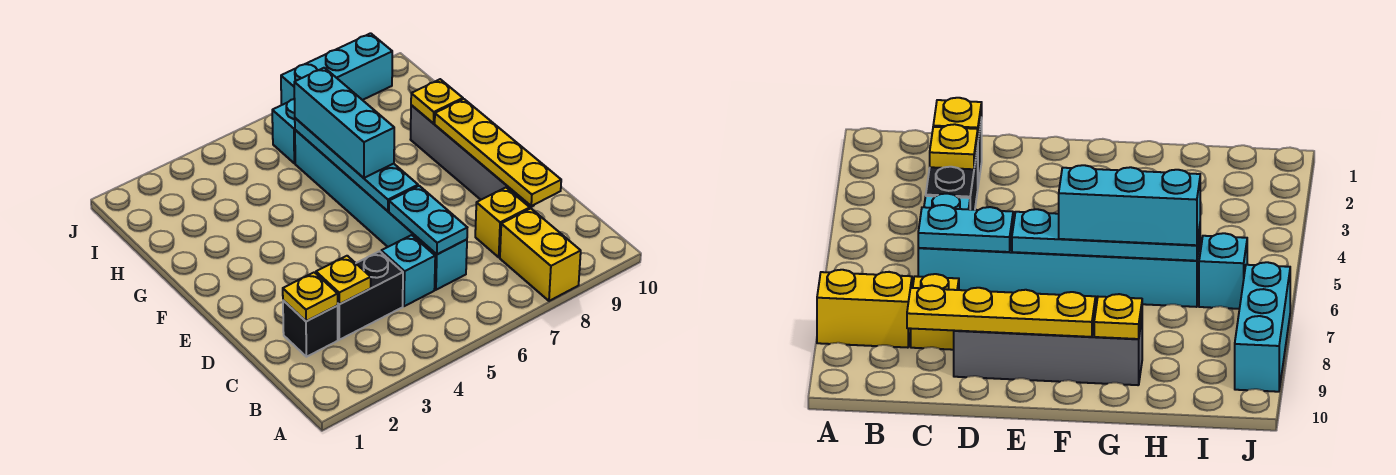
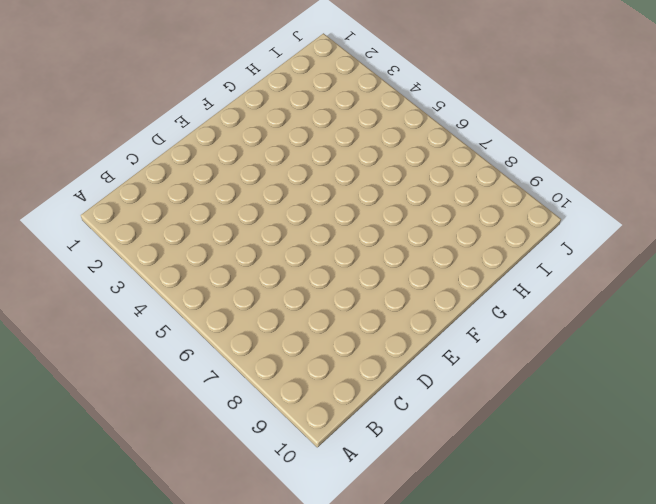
none -> yellow 1x2 brick [500,209,581,301]
none -> black 1x1 brick [283,300,338,357]
none -> black 1x2 brick [338,251,403,340]

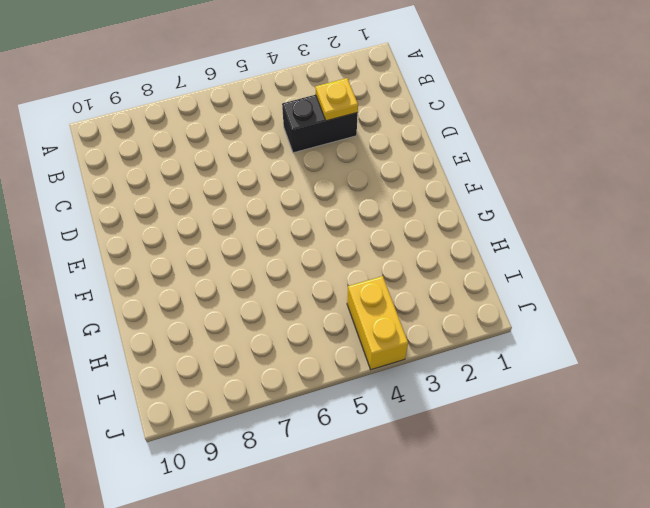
yellow 1x2 brick [347,276,408,370] -> yellow 1x2 brick moved to [500,209,581,301]
none -> black 1x1 brick [283,300,338,357]
none -> cyan 1x1 brick [381,235,435,306]
none -> cyan 1x6 brick [295,130,467,290]

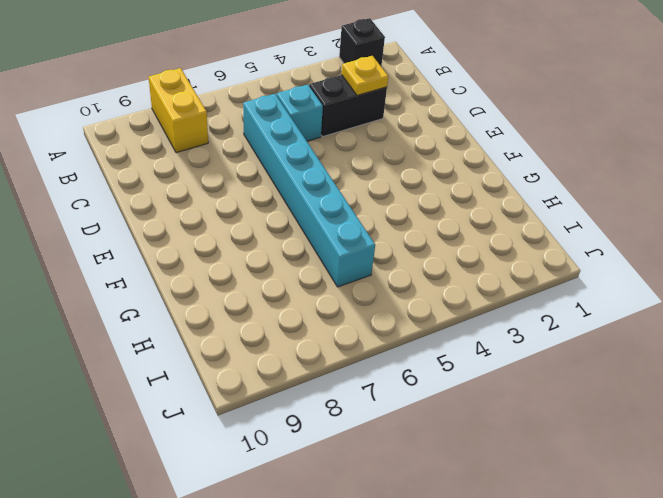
black 1x1 brick [339,18,385,66] -> black 1x1 brick moved to [283,300,338,357]
none -> yellow 1x1 brick [475,188,530,257]
none -> grey 1x4 brick [411,105,534,207]
none -> cyan 1x1 brick [272,99,295,163]

